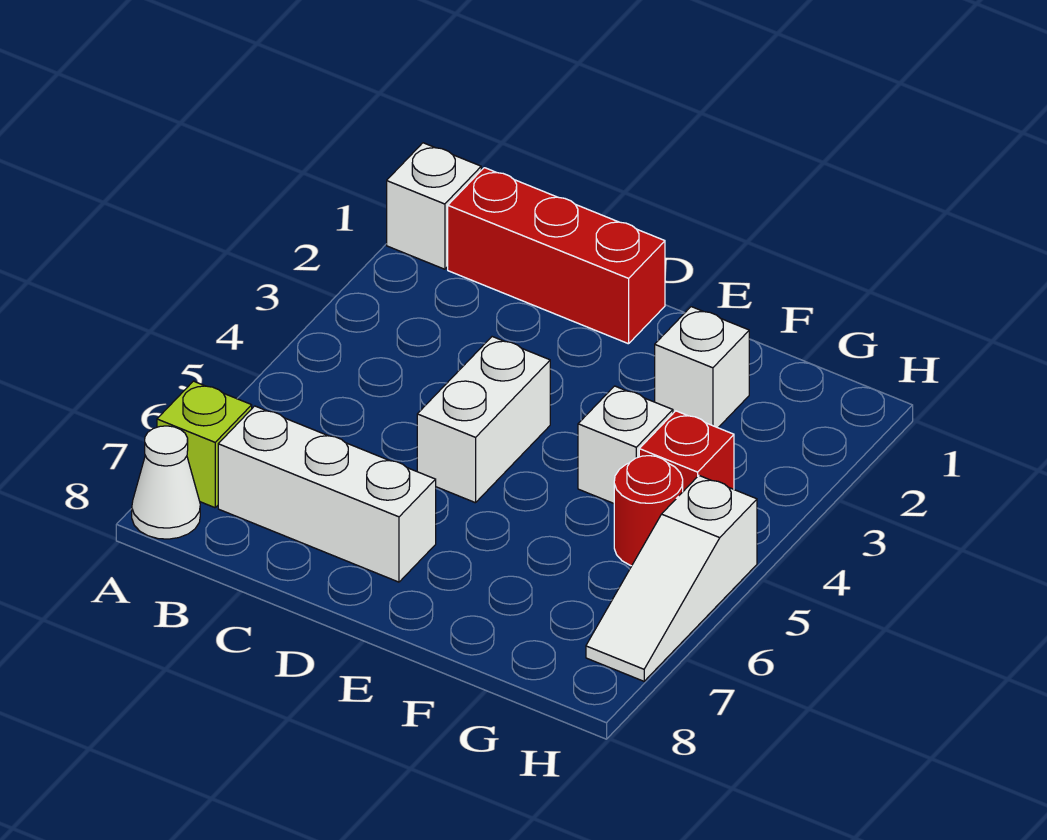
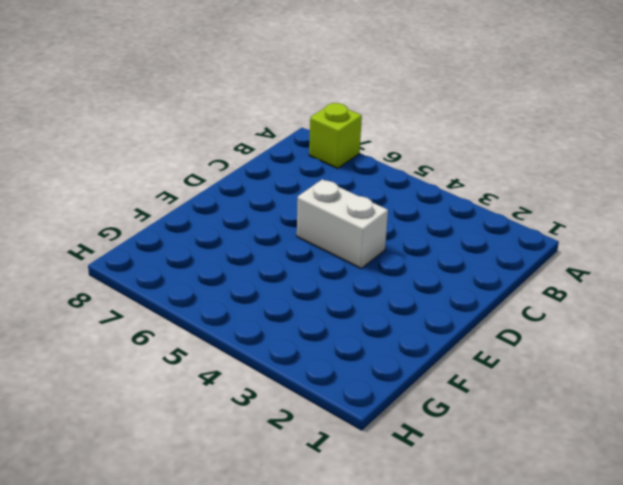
none -> white 1x1 brick [387,143,481,269]
none -> white 1x1 cone [132,426,200,539]

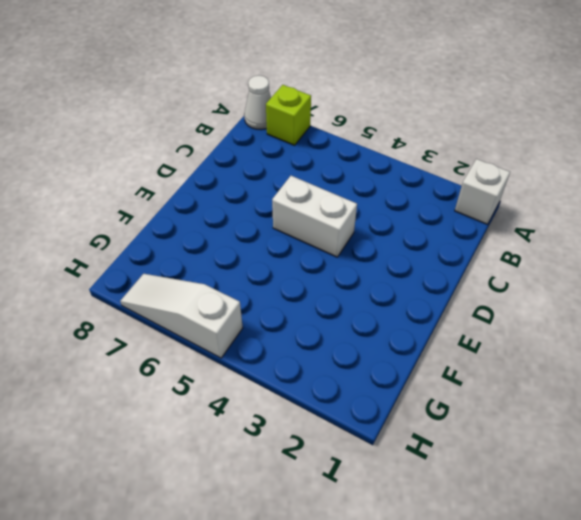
none -> red 1x3 brick [448,168,665,344]
none -> white 1x3 brick [218,406,436,582]

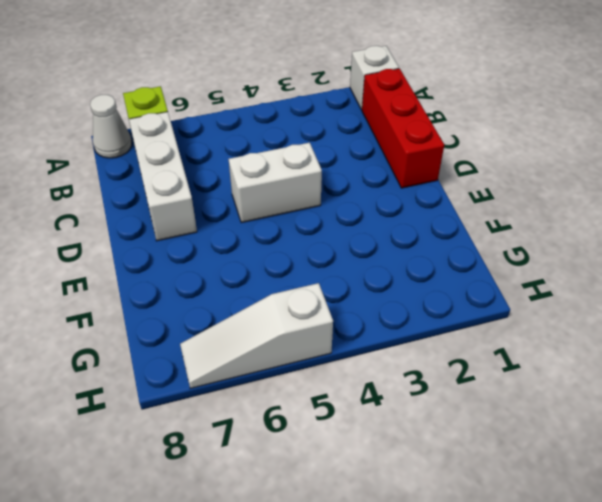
none -> white 1x1 brick [655,307,749,428]
none -> white 1x1 brick [578,386,673,503]

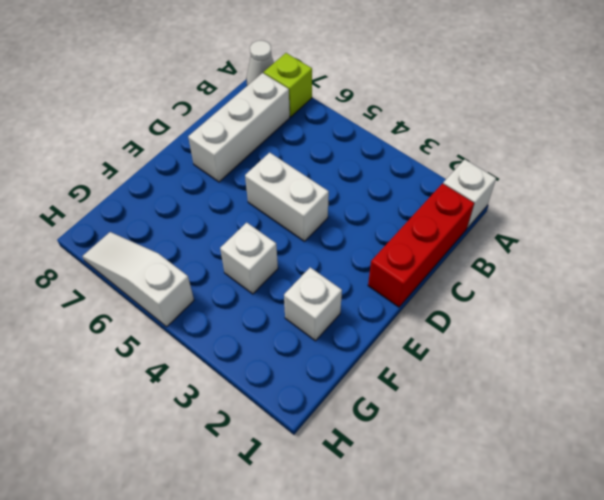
none -> red 1x1 brick [639,411,734,491]
none -> red 1x1 round brick [614,456,683,566]

